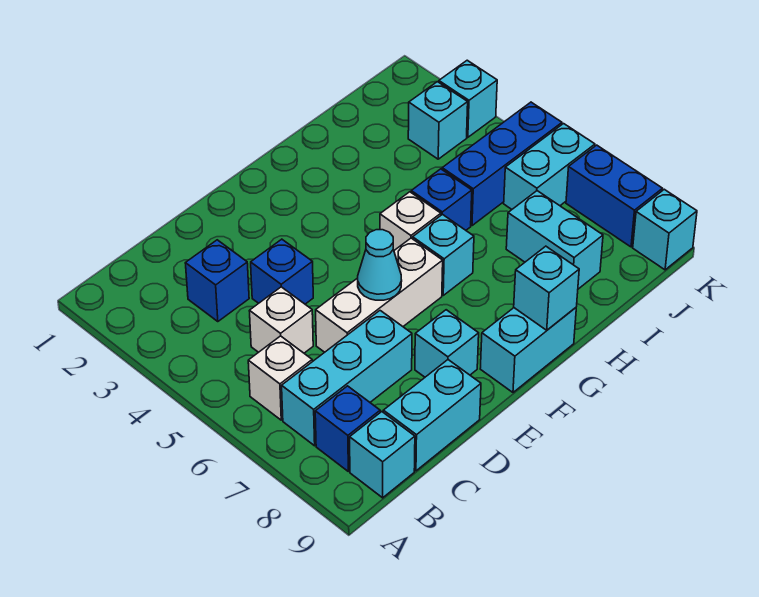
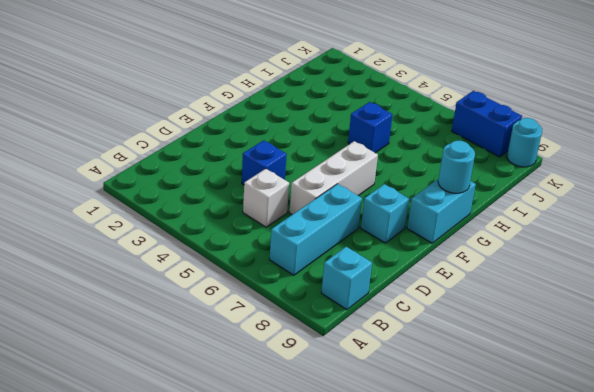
cyan 1x1 round brick [438,141,475,193] -> cyan 1x1 brick [514,246,579,330]
cyan 1x1 round brick [507,118,542,167] -> cyan 1x1 brick [633,189,697,270]
none -> white 1x1 brick [248,336,312,420]
none -> blue 1x1 brick [315,386,380,471]
none -> blue 1x1 brick [185,240,249,322]

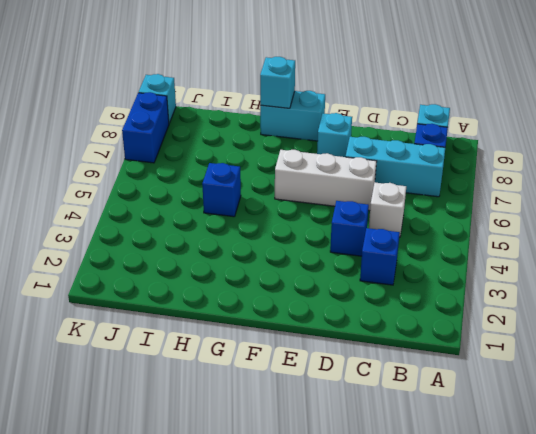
none -> white 1x1 brick [248,336,312,420]
none -> cyan 1x2 brick [383,360,481,471]
none -> white 1x1 brick [380,192,441,250]

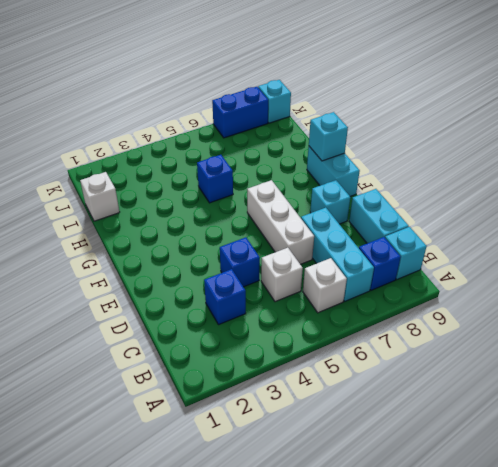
white 1x1 brick [80,172,120,221] -> white 1x1 brick moved to [380,192,441,250]
none -> cyan 1x1 brick [413,214,474,295]
none -> blue 1x3 brick [442,102,562,226]
none -> cyan 1x2 brick [506,191,603,289]

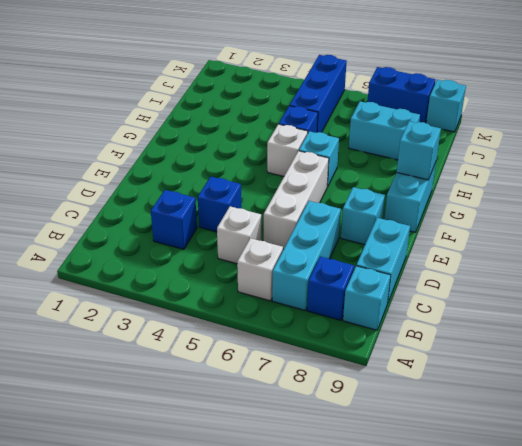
none -> cyan 1x1 brick [408,82,468,159]
none -> cyan 1x2 brick [504,124,595,209]
none -> cyan 1x1 brick [439,60,497,137]

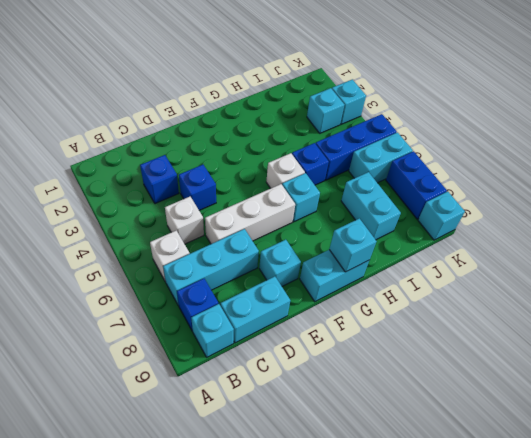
none -> cyan 1x1 cone [358,230,402,300]

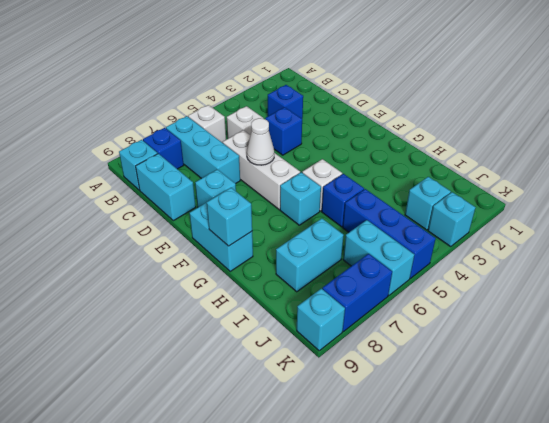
white 1x1 cone [247,118,274,165] -> cyan 1x1 cone [358,230,402,300]

